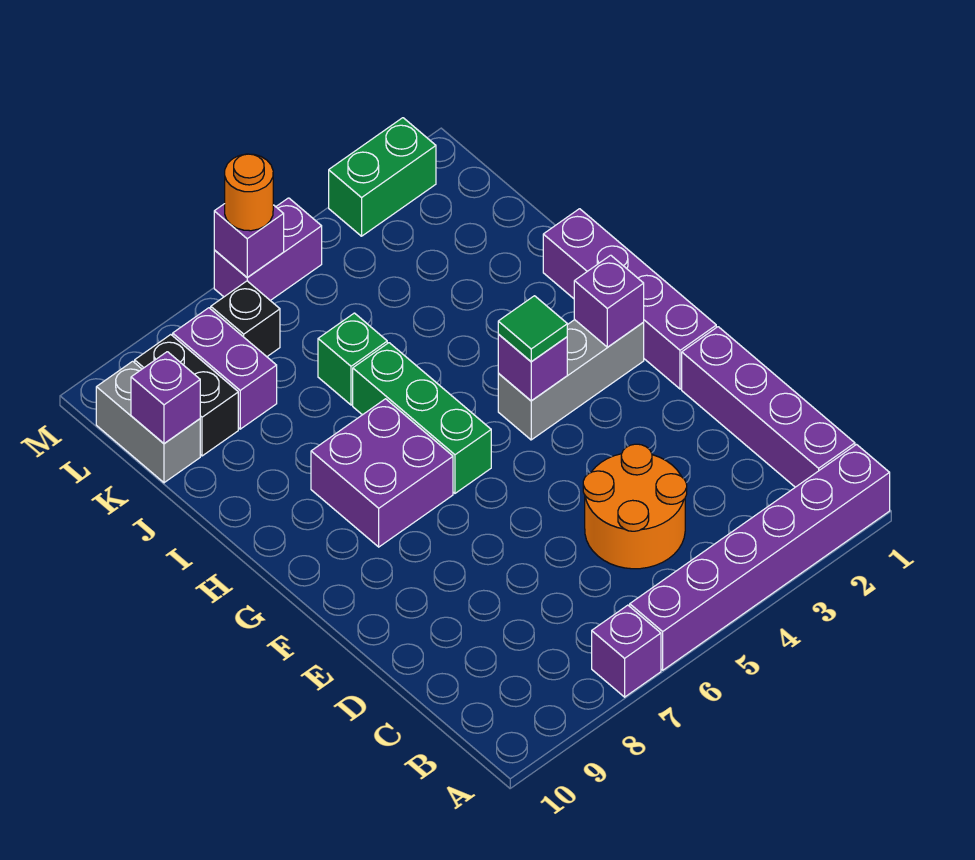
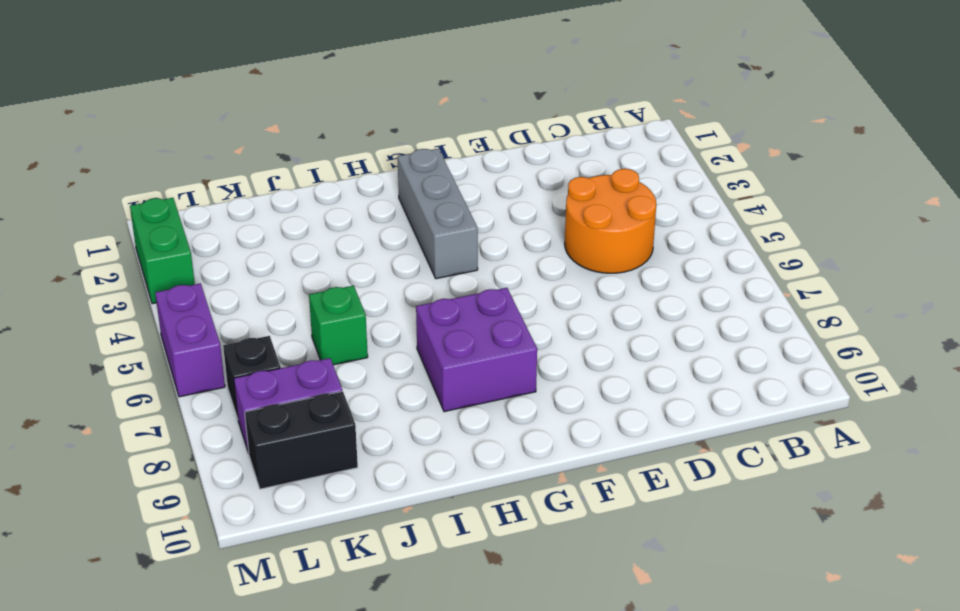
none -> purple 1x6 brick [630,445,890,670]
none -> purple 1x1 brick [592,605,661,697]
none -> purple 1x4 brick [682,327,855,487]

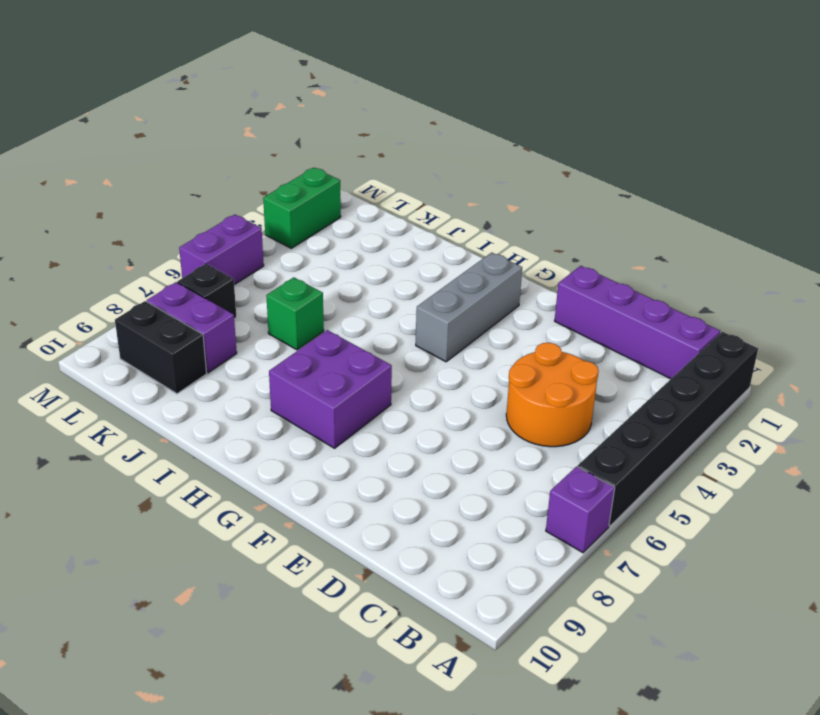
black 1x6 brick [578,332,758,526] -> purple 1x6 brick [630,445,890,670]
none -> purple 1x4 brick [543,209,716,389]
none -> green 1x3 brick [353,343,491,493]
none -> grey 1x2 brick [96,361,200,483]

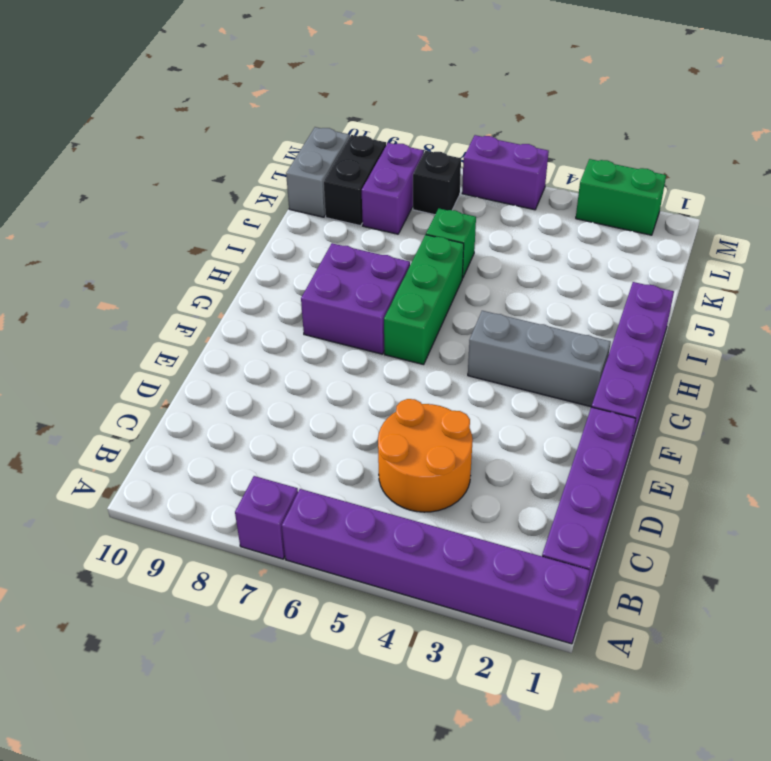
none -> purple 1x1 brick [574,255,644,347]
none -> purple 1x1 brick [498,334,567,401]
none -> purple 1x1 brick [131,352,200,443]

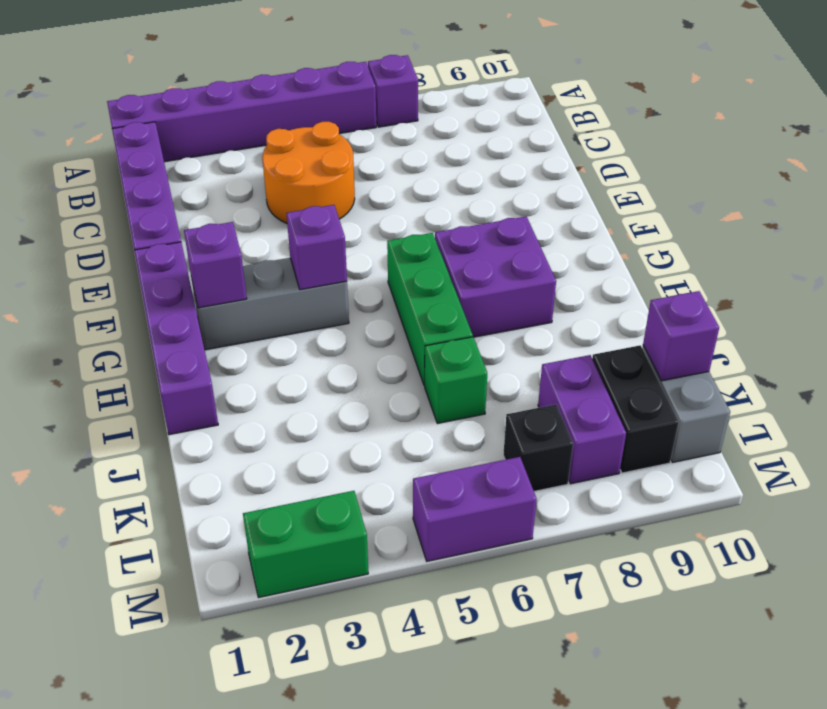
none -> purple 1x1 brick [214,204,284,278]
none -> green 1x1 tile [498,296,567,362]
none -> orange 1x1 round brick [225,154,273,231]

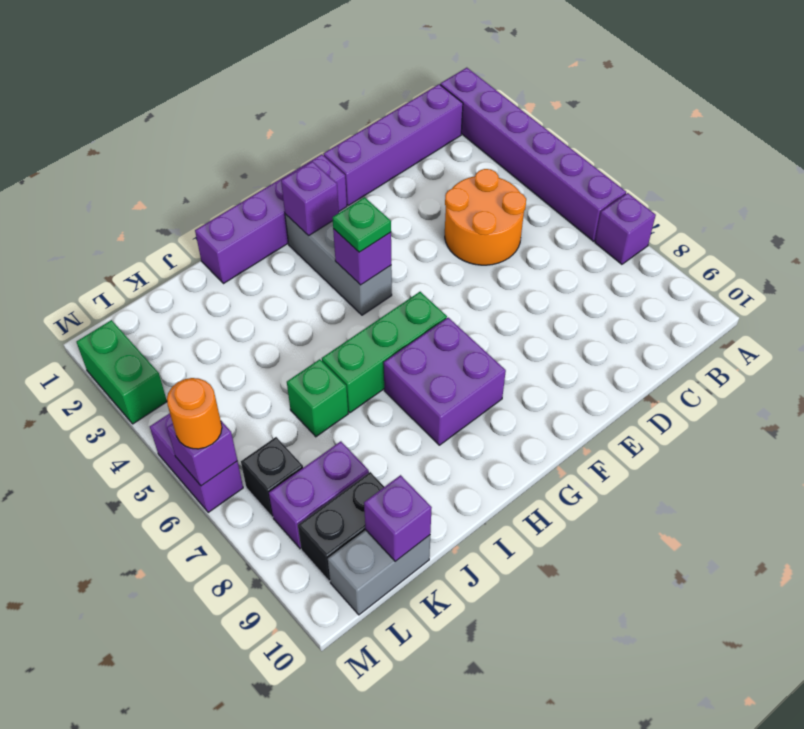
green 1x1 plate [332,197,391,252] -> green 1x1 tile [498,296,567,362]

